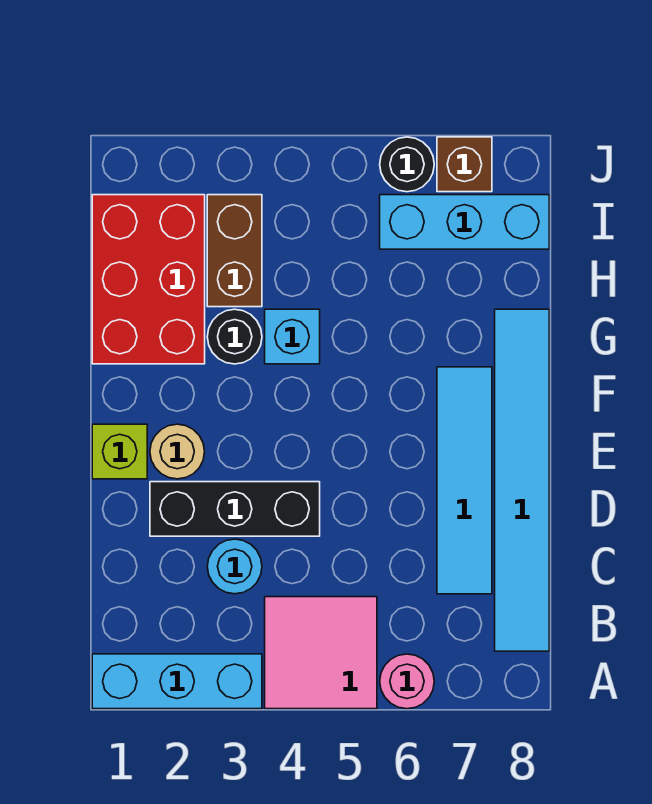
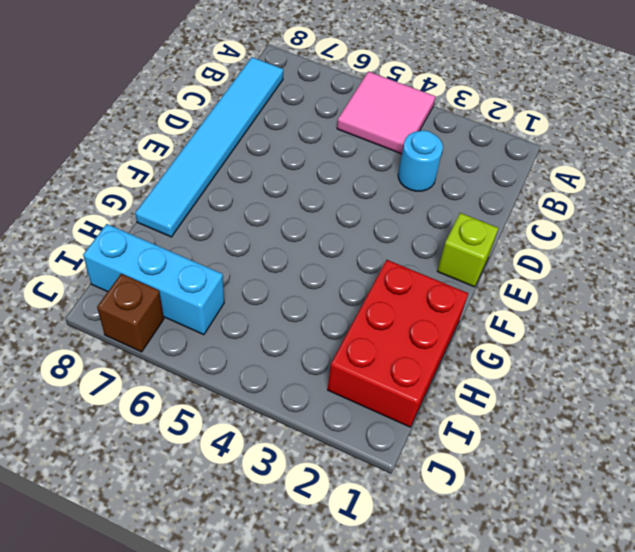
none -> cyan 1x3 brick [92,654,262,709]
none -> pink 1x1 round brick [380,654,434,709]
none -> cyan 1x4 tile [437,367,492,594]

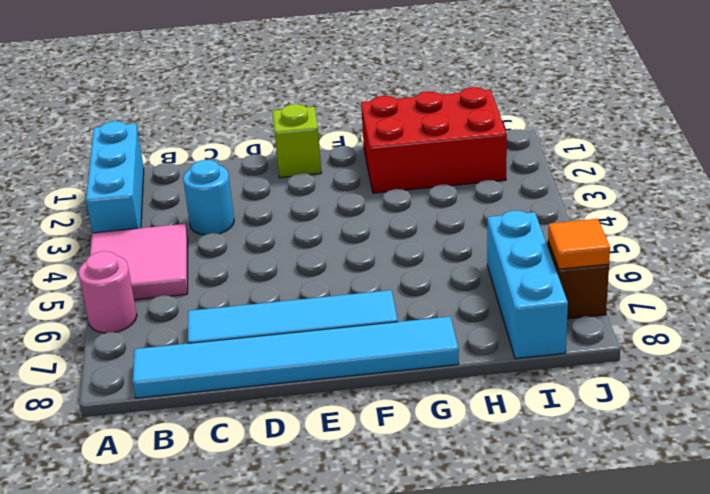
orange 1x1 tile [548,219,610,269] -> none
none -> black 1x3 brick [150,482,320,536]
none -> tan 1x1 round brick [150,424,205,479]
none -> black 1x1 round brick [207,309,262,364]

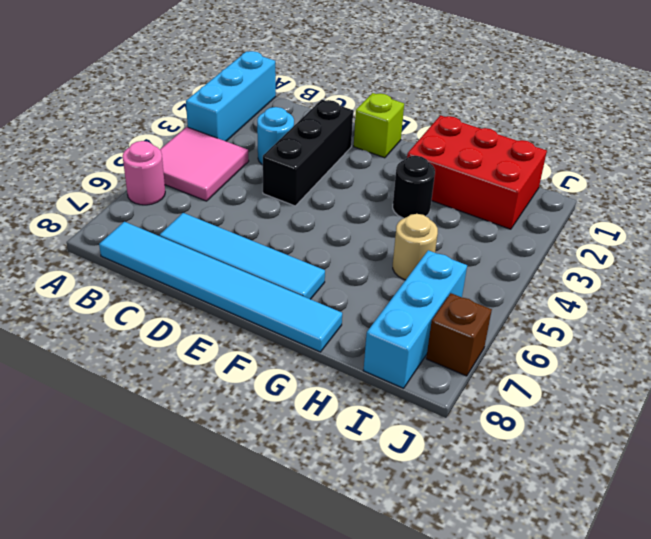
tan 1x1 round brick [393,214,438,280] -> tan 1x1 round brick moved to [150,424,205,479]
none -> cyan 1x1 brick [265,309,320,364]
none -> brown 1x2 brick [207,195,262,307]
none -> black 1x1 round brick [380,137,434,192]

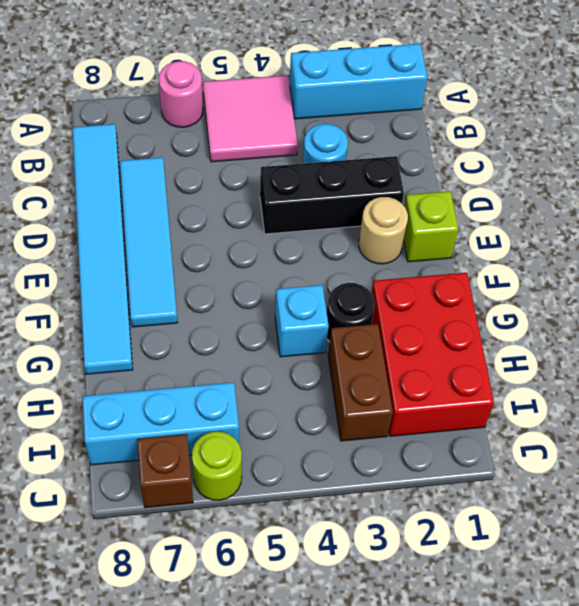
lime 1x1 round brick [192,432,242,500] -> black 1x1 round brick [380,137,434,192]

